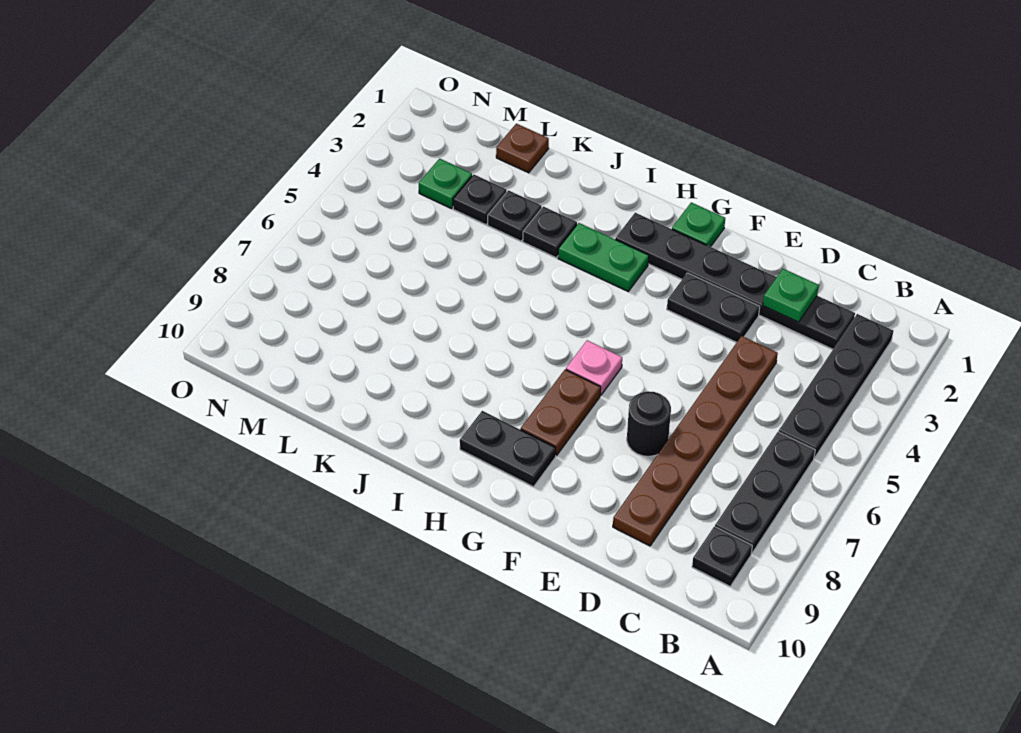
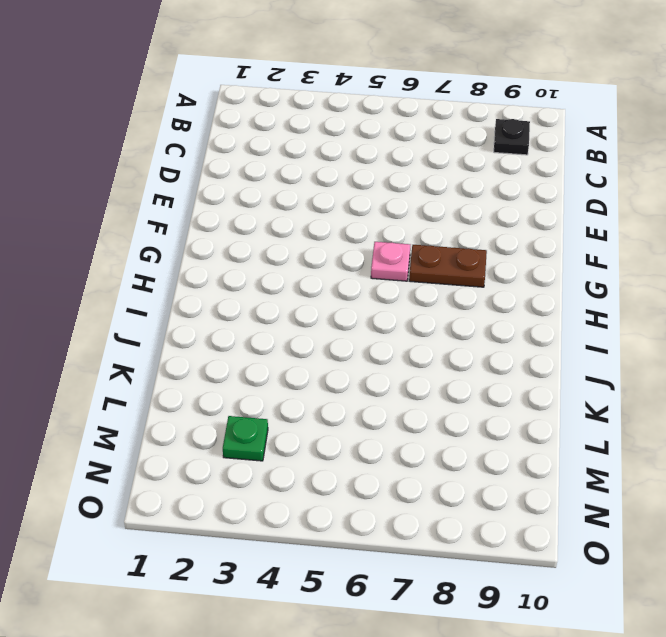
none -> black 1x4 plate [779,314,893,458]
none -> black 1x3 plate [715,432,815,553]
none -> black 1x6 plate [615,213,855,349]

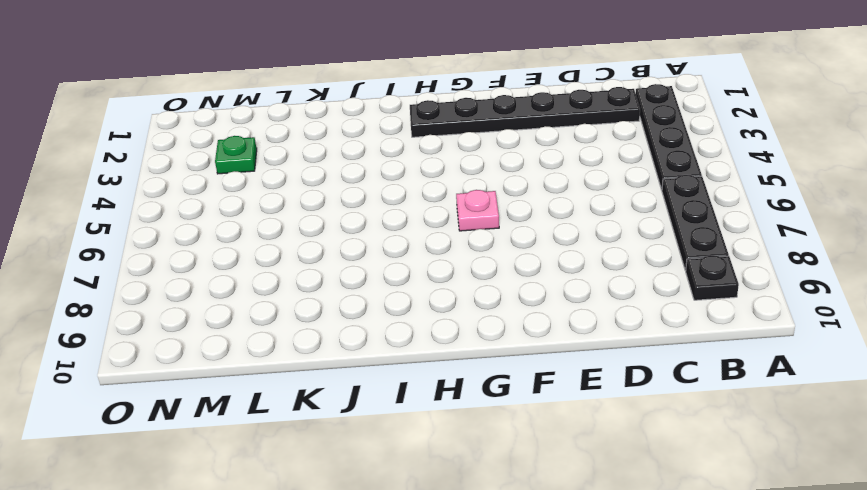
none -> brown 1x6 plate [613,336,778,546]
none -> black 1x2 plate [667,273,760,342]
none -> black 1x1 round brick [627,391,671,456]

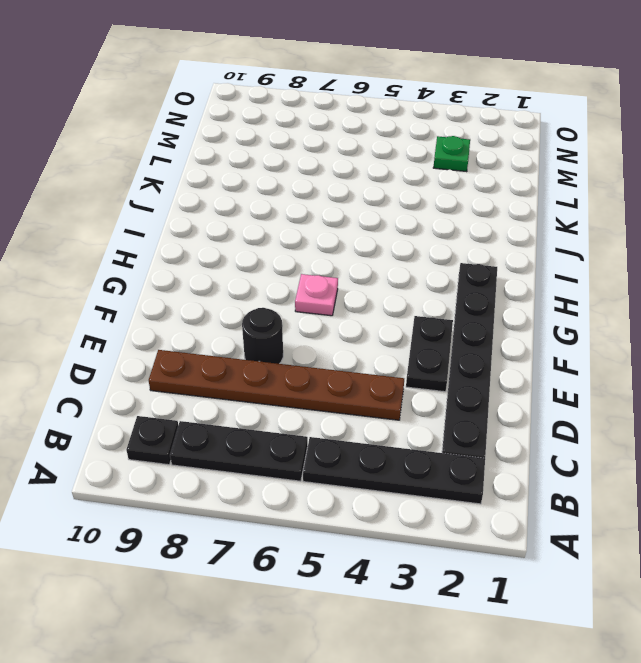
none -> green 1x1 plate [672,203,725,247]
none -> brown 1x2 plate [521,370,601,456]
none -> black 1x2 plate [460,411,556,487]

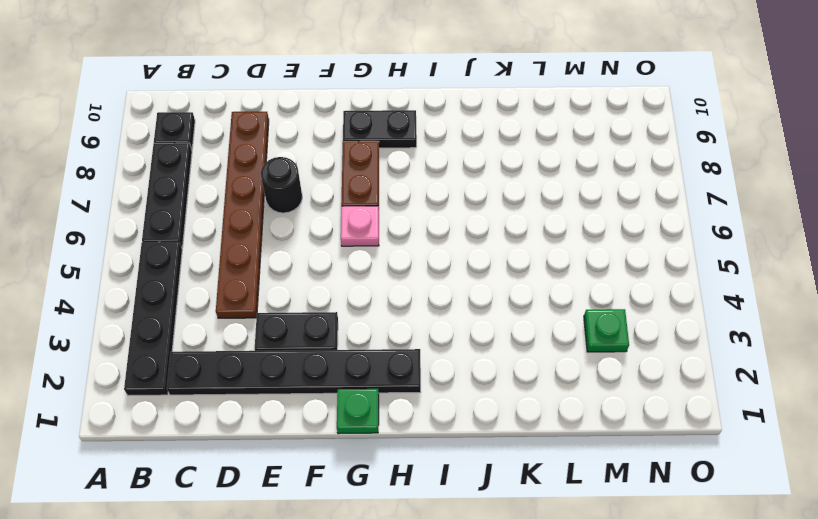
none -> green 1x2 plate [558,223,649,291]
none -> black 1x1 plate [523,206,577,258]
none -> black 1x1 plate [488,190,542,241]

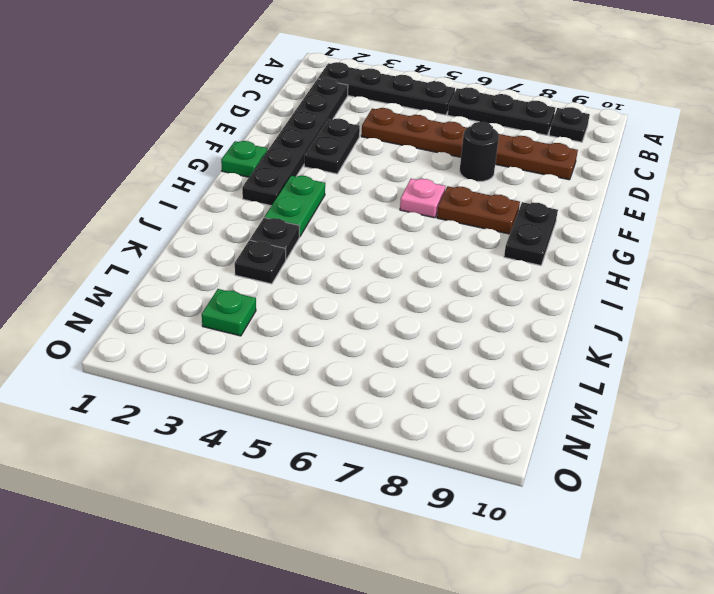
none -> brown 1x1 plate [496,124,549,173]
none -> black 1x1 plate [453,175,507,225]
none -> green 1x1 plate [763,269,819,322]

